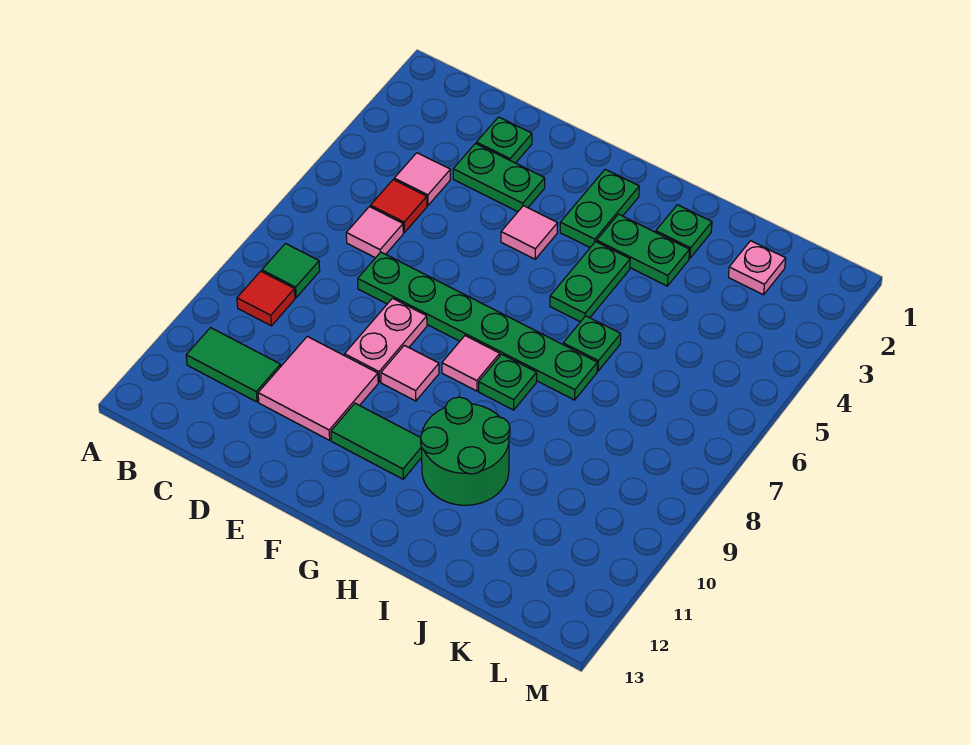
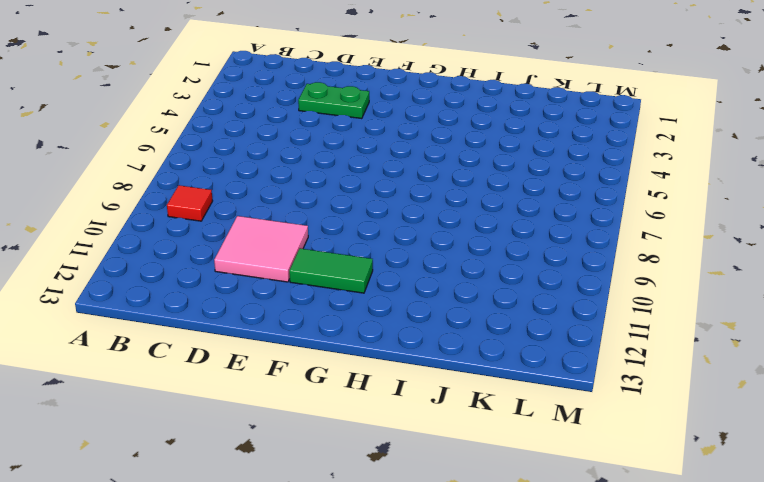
none -> green 1x1 tile [262,244,320,297]
none -> green 1x2 tile [186,328,281,402]
none -> pink 1x1 tile [394,153,450,205]

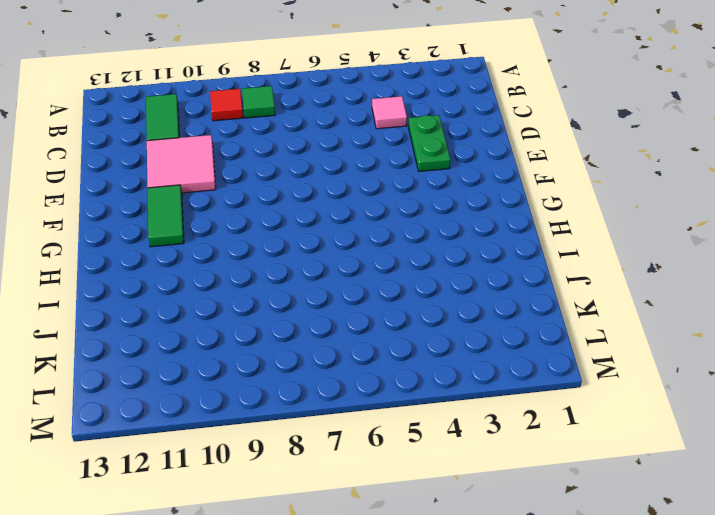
none -> red 1x1 tile [370,180,427,232]
none -> pink 1x1 tile [346,207,403,258]
none -> green 1x1 plate [477,117,532,163]

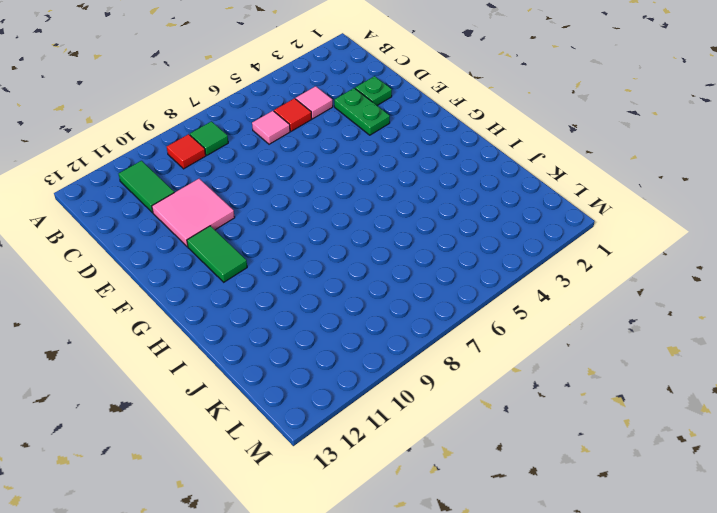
none -> green 1x6 plate [358,252,597,400]
none -> pink 1x2 plate [345,298,427,382]
none -> pink 1x1 tile [501,206,558,259]

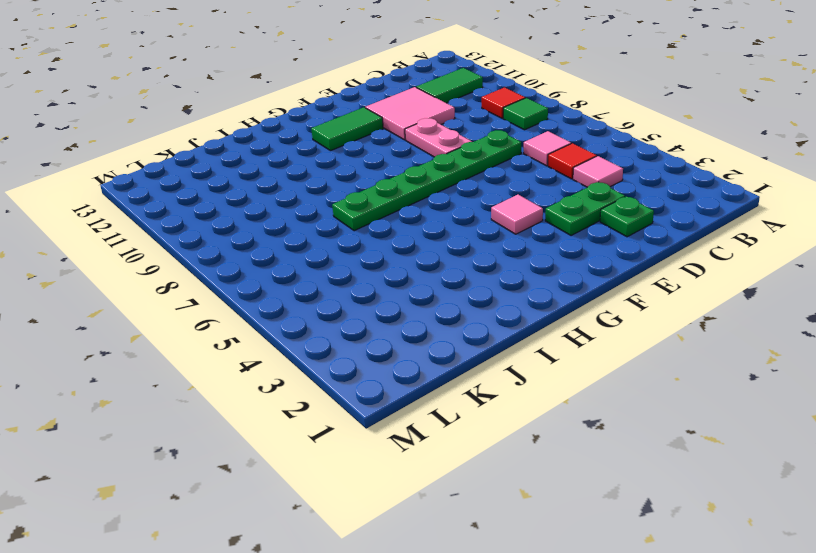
none -> pink 1x1 tile [381,345,439,401]
none -> green 1x2 plate [560,169,639,247]
none -> pink 1x1 tile [442,336,500,391]

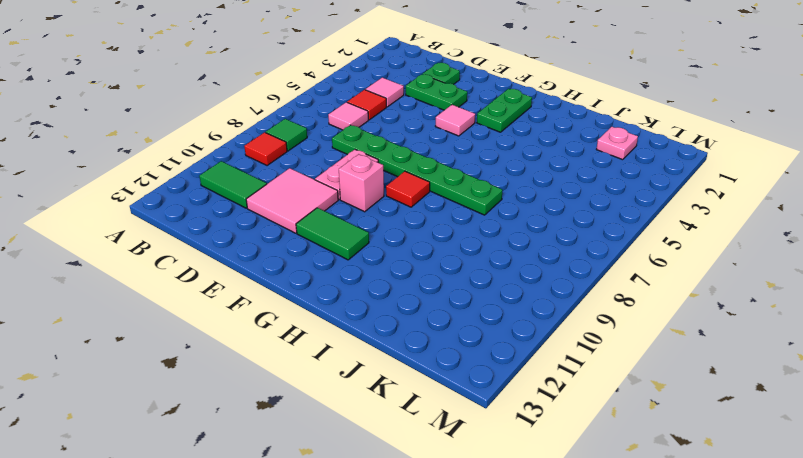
pink 1x1 brick [339,154,384,212] -> pink 1x1 tile [381,345,439,401]
red 1x1 tile [386,171,430,207] -> pink 1x1 tile [442,336,500,391]
none -> green 1x2 plate [597,214,689,286]
none -> green 1x2 plate [550,242,630,322]
none -> green 1x1 plate [479,354,537,410]

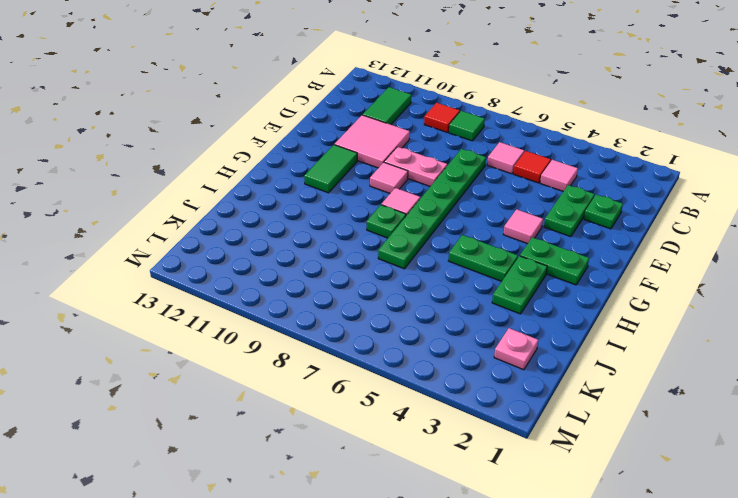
none -> green 2x2 round brick [420,397,510,505]
none -> green 1x1 plate [656,205,712,258]
none -> green 1x1 plate [563,316,621,371]

